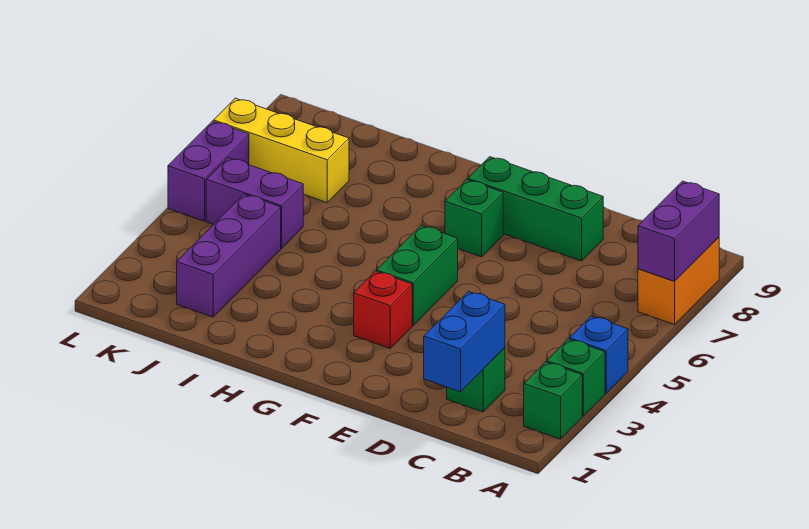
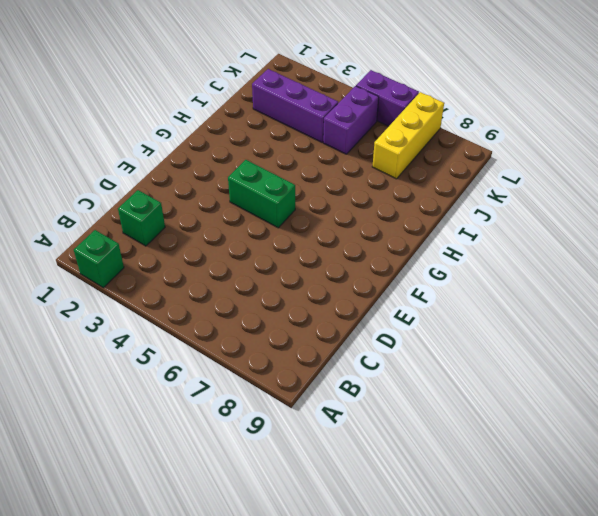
none -> green 1x1 brick [547,339,605,416]
none -> blue 1x1 brick [569,316,628,393]
none -> orange 1x2 brick [638,237,719,325]

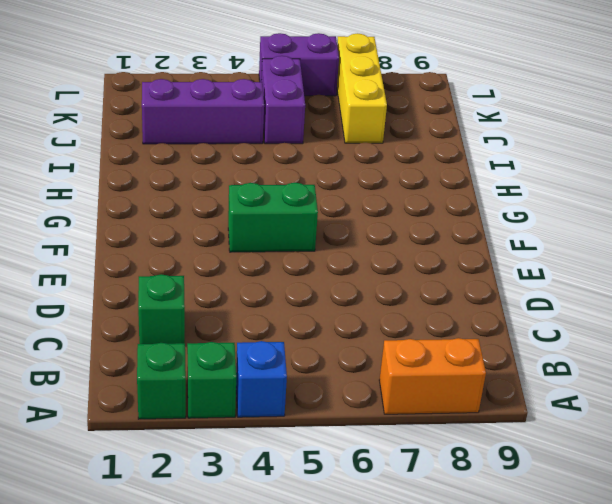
none -> green 1x3 brick [468,157,603,261]
none -> red 1x1 brick [354,271,412,348]
none -> green 1x1 brick [445,180,503,257]

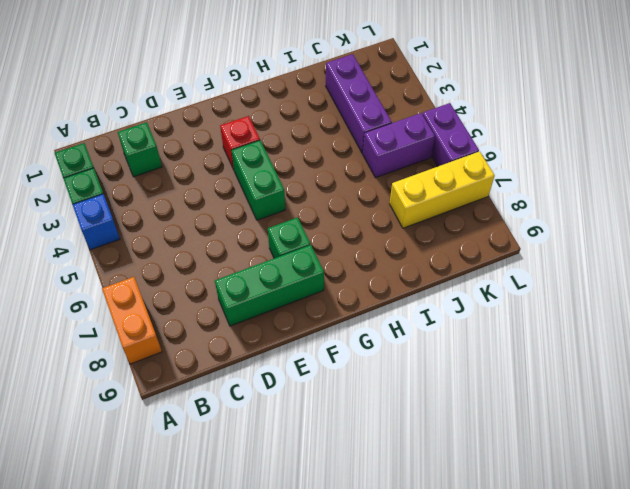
none -> purple 1x2 brick [638,181,719,281]
none -> blue 1x2 brick [424,292,505,392]

